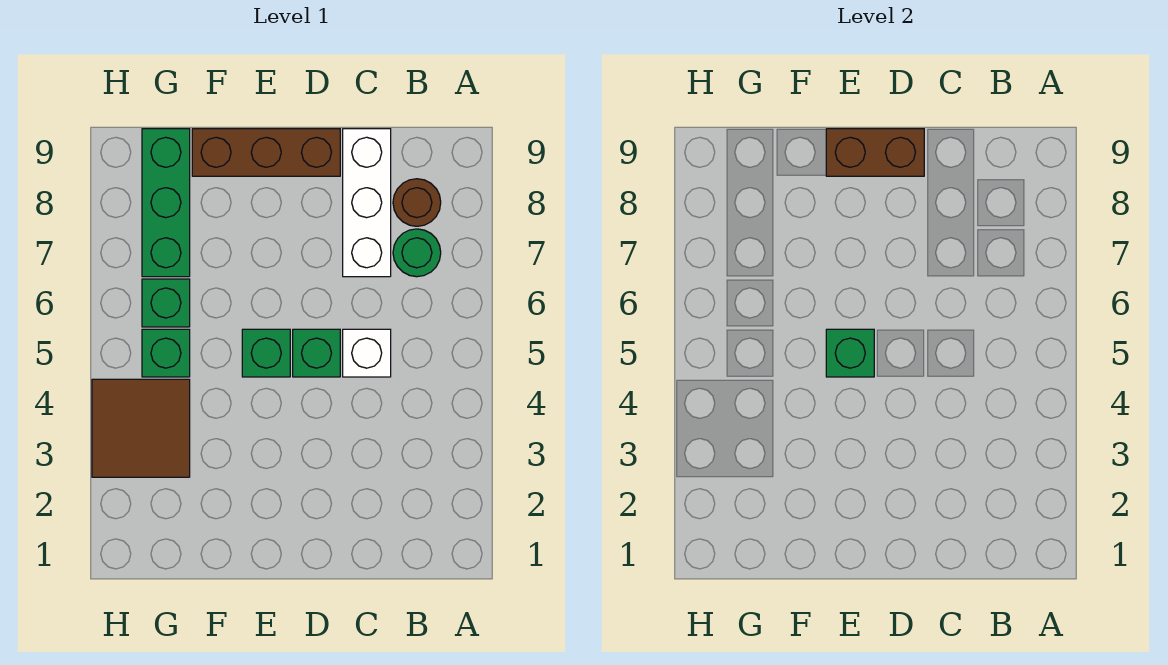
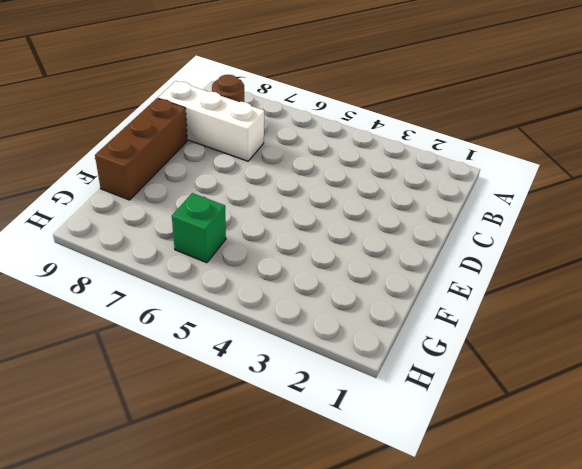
none -> green 1x1 round brick [393,229,441,277]
none -> white 1x1 brick [343,329,391,377]
none -> green 1x1 brick [293,329,340,377]

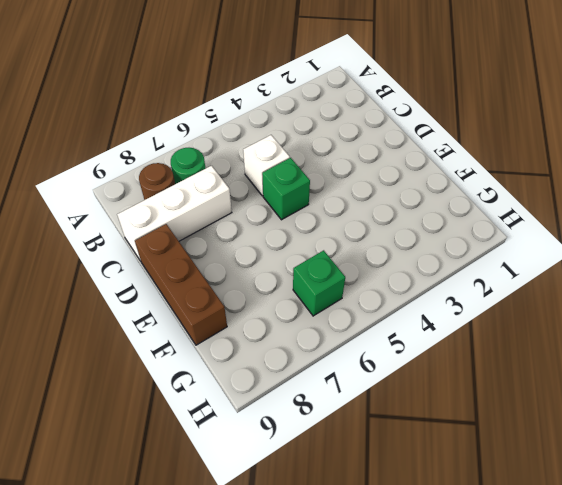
none -> green 1x1 brick [242,329,290,377]
none -> brown 2x2 tile [92,379,190,477]
none -> green 1x1 brick [142,329,190,377]

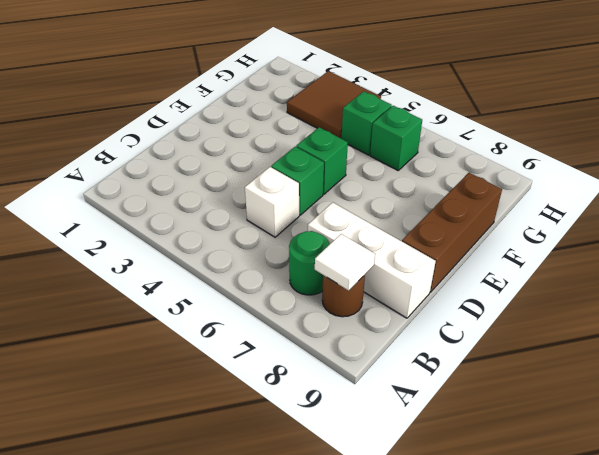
white 1x1 tile [315,234,375,290] -> none
none -> green 1x3 brick [142,129,190,277]
none -> brown 1x2 brick [826,129,924,176]
none -> green 1x1 brick [826,329,874,377]

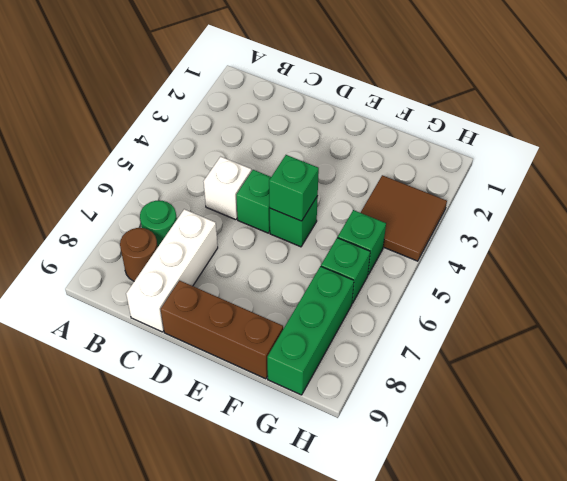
none -> brown 1x2 brick [826,129,924,176]

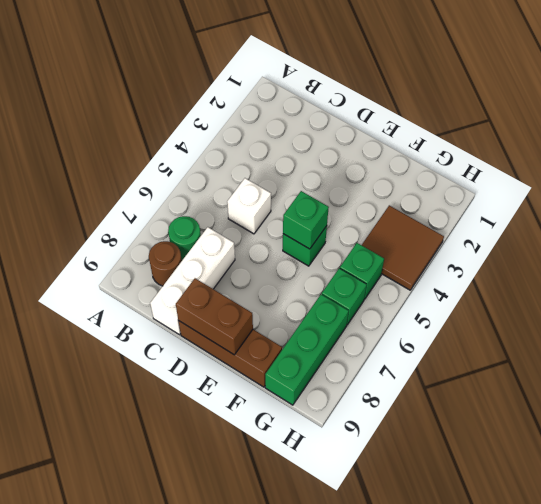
none -> green 1x1 brick [293,329,340,377]

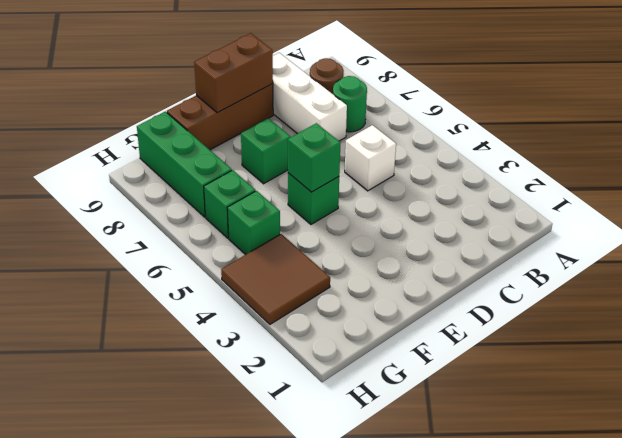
green 1x1 brick [241,118,290,184] -> green 1x1 brick moved to [293,329,340,377]

